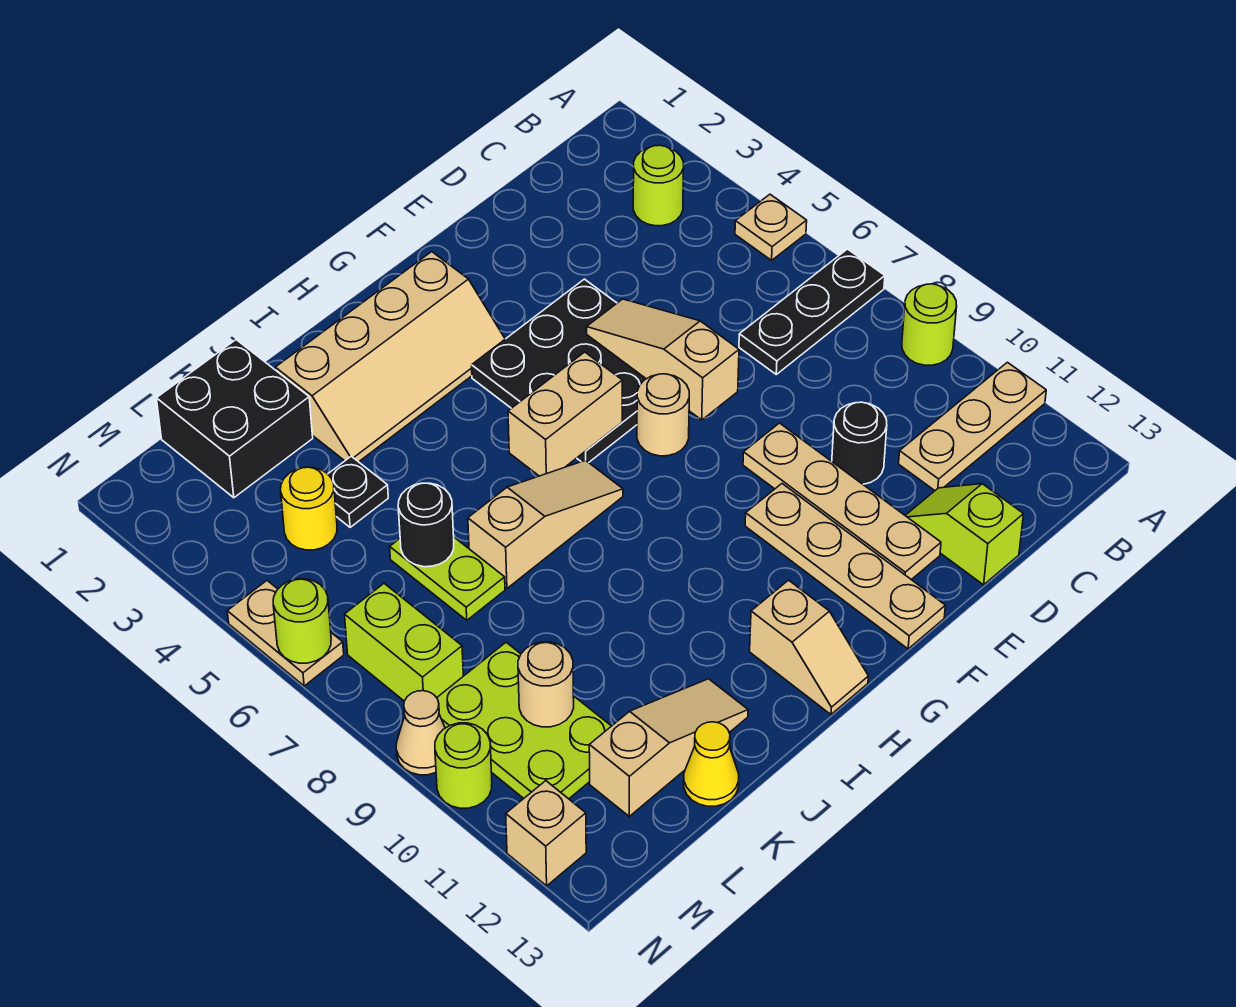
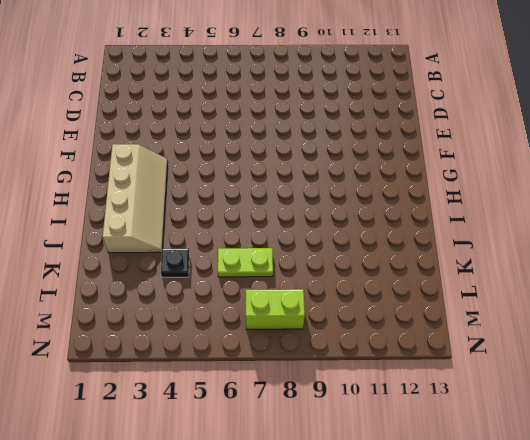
none -> tan 1x1 plate [735,194,807,260]
none -> black 1x3 plate [739,249,885,374]
none -> lime 1x1 round brick [902,284,957,365]
none -> tan 1x3 plate [899,362,1046,490]

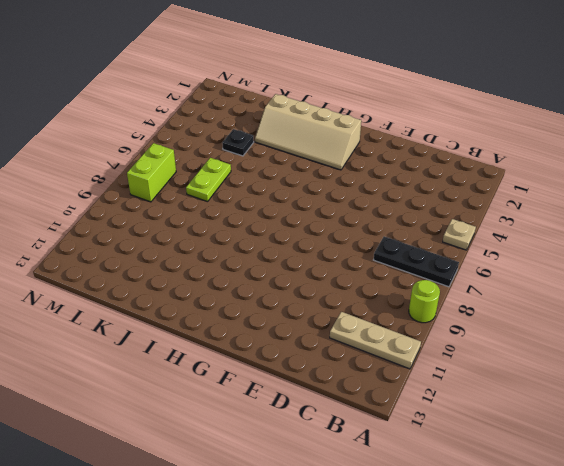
none -> lime 1x1 round brick [633,145,684,226]
none -> black 1x1 round brick [832,402,887,484]
none -> lime 1x2 slope [905,484,1023,585]
none -> black 3x3 plate [472,279,646,462]

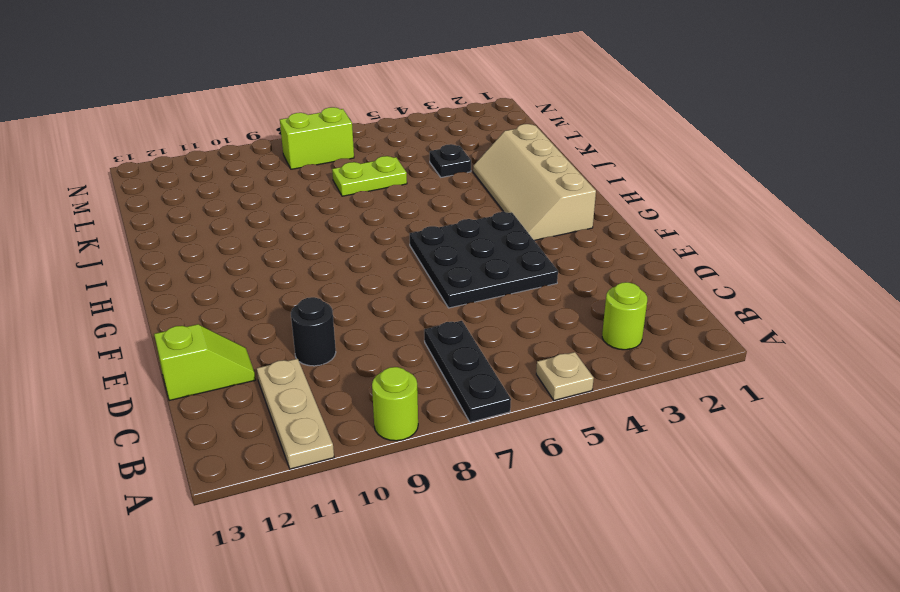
none -> tan 1x4 plate [743,423,941,580]
none -> tan 1x1 round brick [637,374,689,456]
none -> tan 1x4 plate [745,484,945,649]
none -> tan 1x3 slope [468,460,623,588]

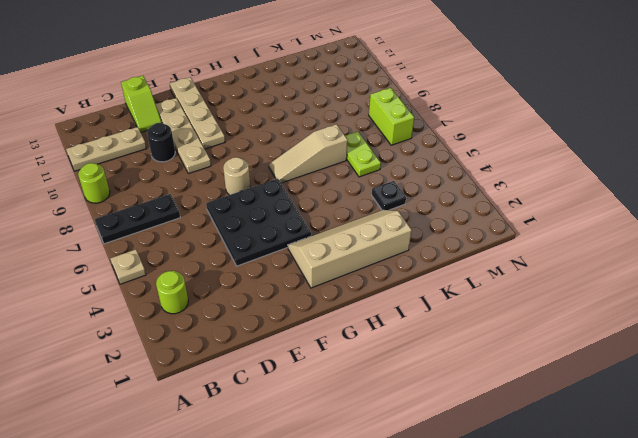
none -> tan 1x2 slope [750,580,868,714]
none -> tan 1x3 slope [589,679,748,816]
none -> black 2x2 brick [156,340,313,498]
none -> yellow 1x1 cone [684,722,739,806]

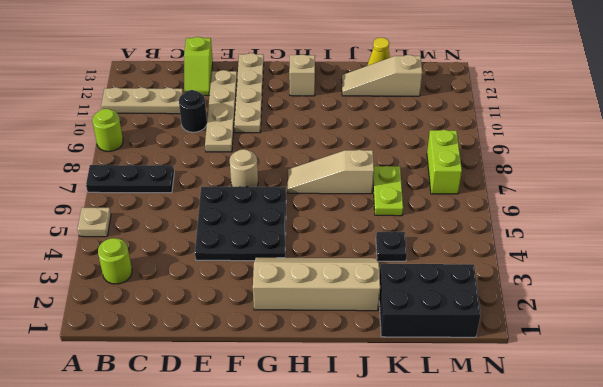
black 2x3 brick [379,264,481,337] -> black 2x2 brick [156,340,313,498]
none -> yellow 1x1 round brick [281,467,337,550]
none -> lime 2x3 plate [437,642,611,799]
none -> tan 1x2 plate [227,581,344,686]
none -> tan 1x1 cone [396,691,445,775]

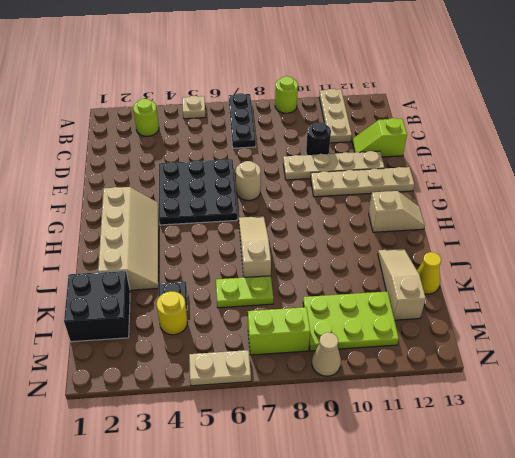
none -> lime 1x1 round brick [435,723,492,808]
none -> tan 1x1 brick [506,781,586,886]
none -> tan 1x3 slope [587,299,739,420]
none -> tan 1x2 brick [508,352,622,476]

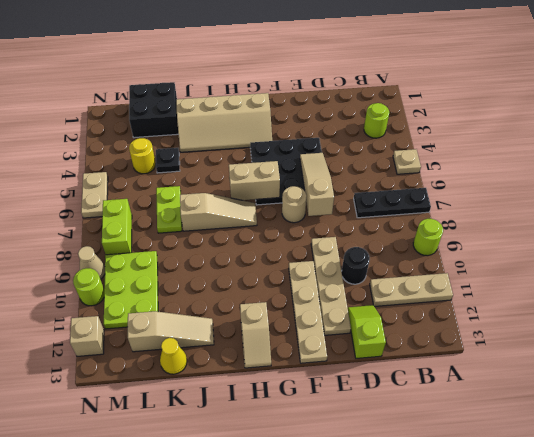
none -> black 1x1 round brick [398,483,454,567]
none -> tan 1x1 round brick [518,642,574,727]
none -> lime 1x1 round brick [273,579,331,663]

